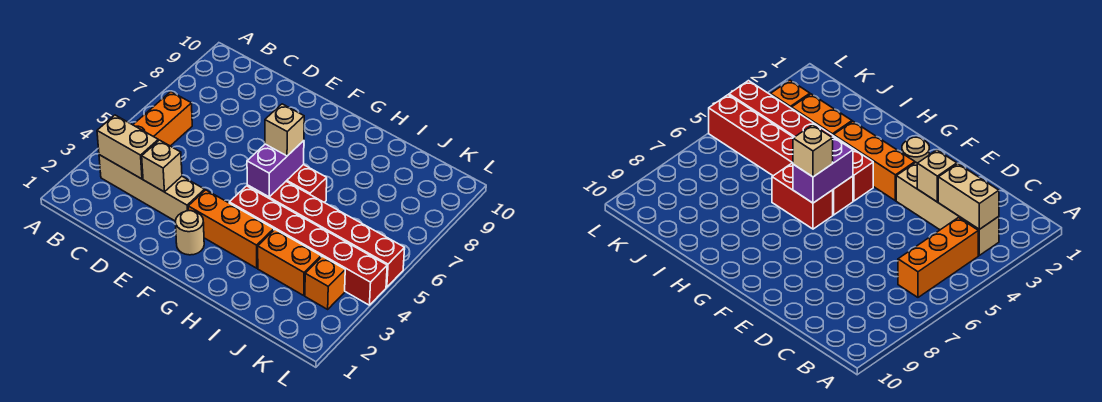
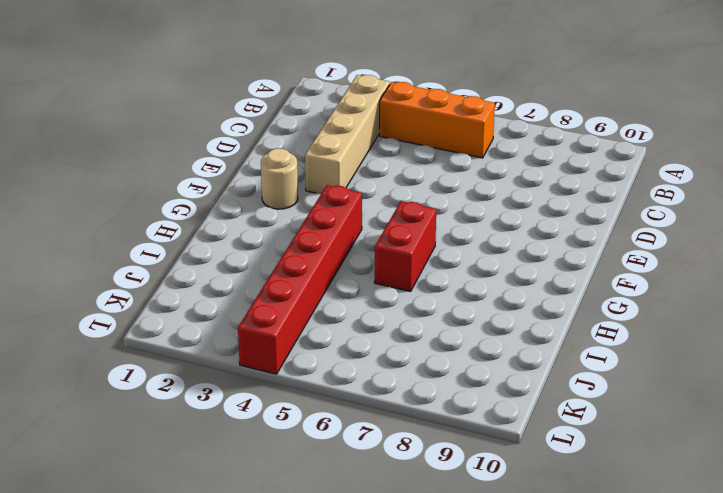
none -> orange 1x3 brick [188,190,274,268]
none -> red 1x6 brick [247,181,405,287]
none -> orange 1x2 brick [258,230,321,295]

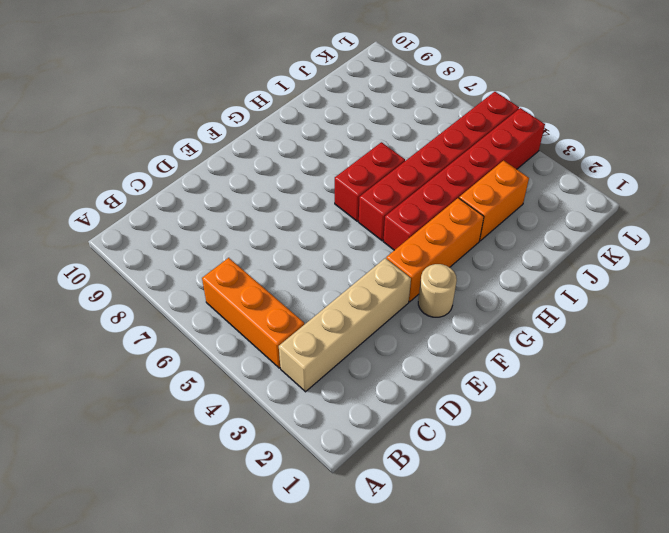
none -> orange 1x1 brick [305,256,345,309]
none -> tan 1x2 brick [97,115,158,179]
none -> tan 1x1 brick [142,140,182,192]

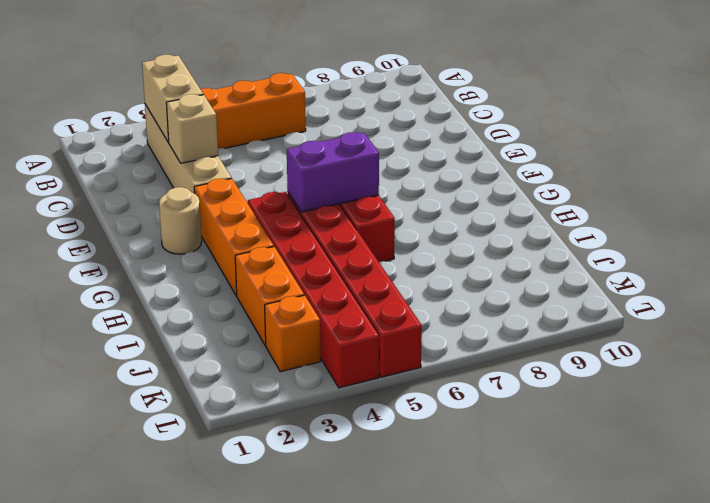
none -> tan 1x1 brick [265,104,304,156]

